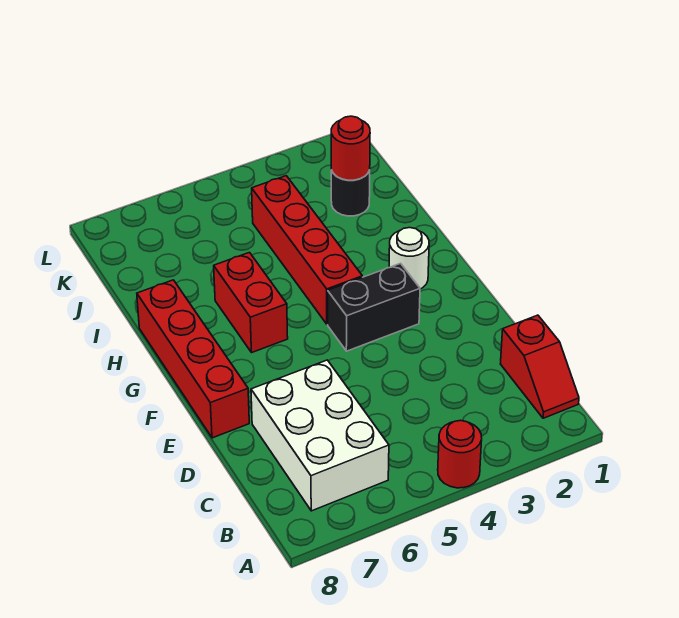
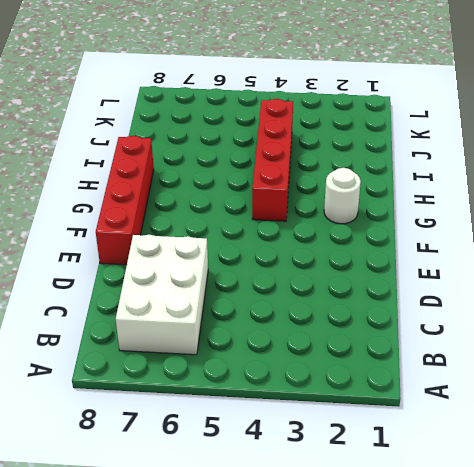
none -> red 1x1 round brick [438,420,482,488]
none -> red 1x2 slope [501,315,579,418]

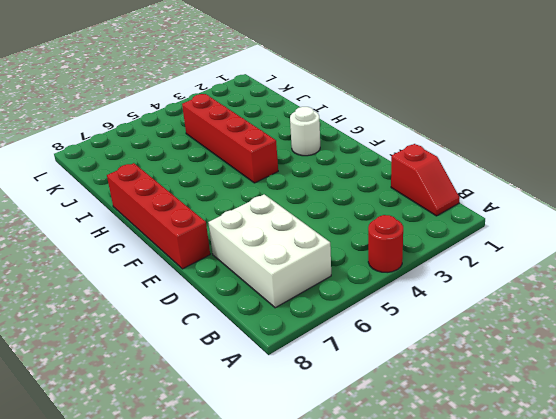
none -> black 1x2 brick [328,263,420,351]
none -> red 1x2 brick [214,253,288,353]

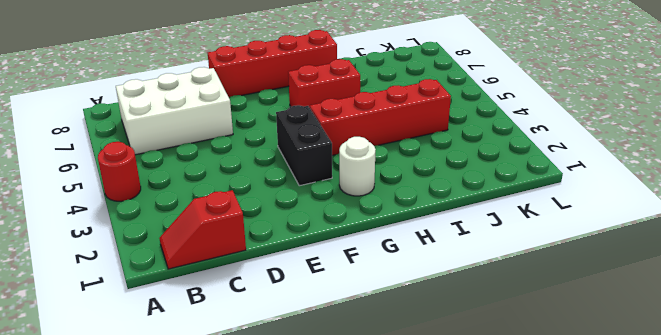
none -> black 1x1 round brick [331,170,370,216]
none -> red 1x1 round brick [331,116,370,180]

